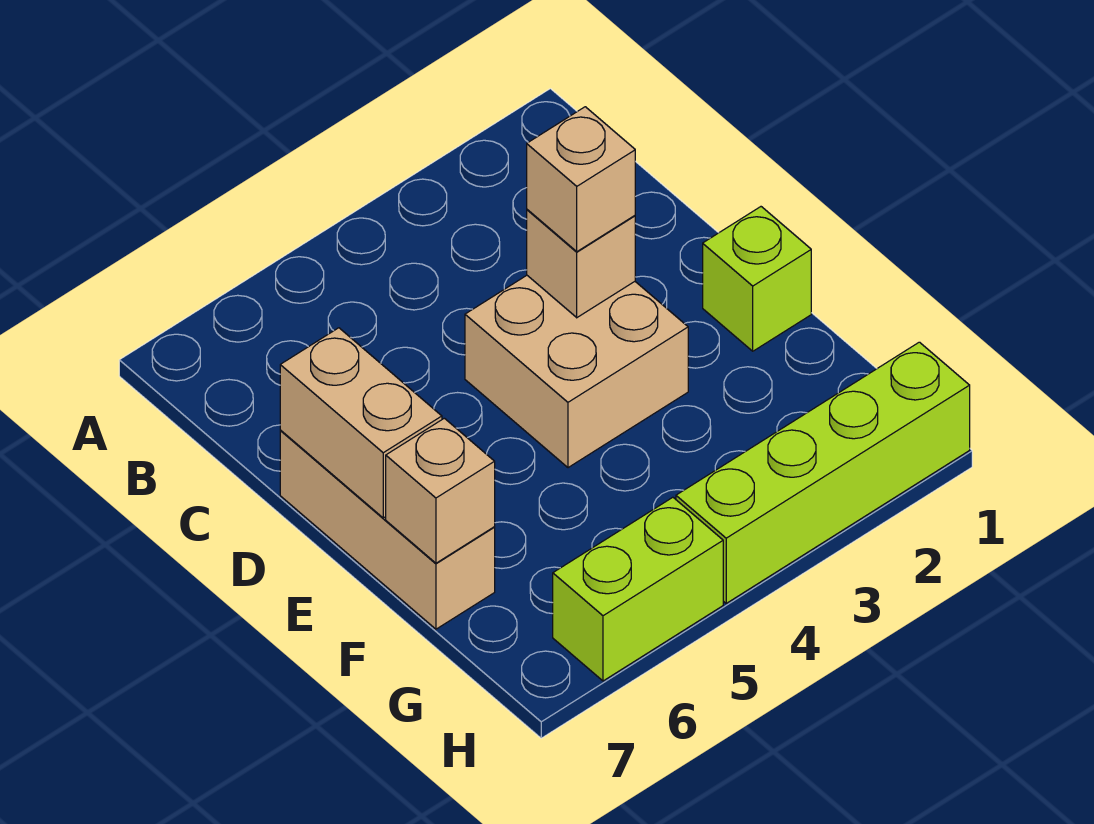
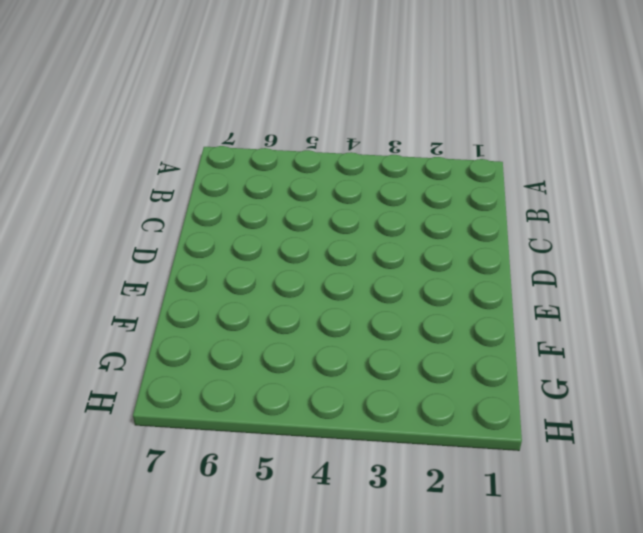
none -> tan 2x2 brick [465,275,688,468]
none -> tan 1x3 brick [280,431,495,629]

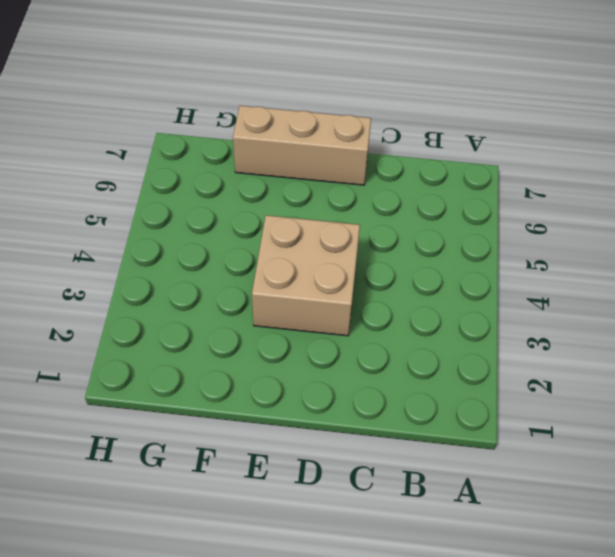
none -> lime 1x1 brick [703,207,811,351]
none -> lime 1x4 brick [676,342,970,603]

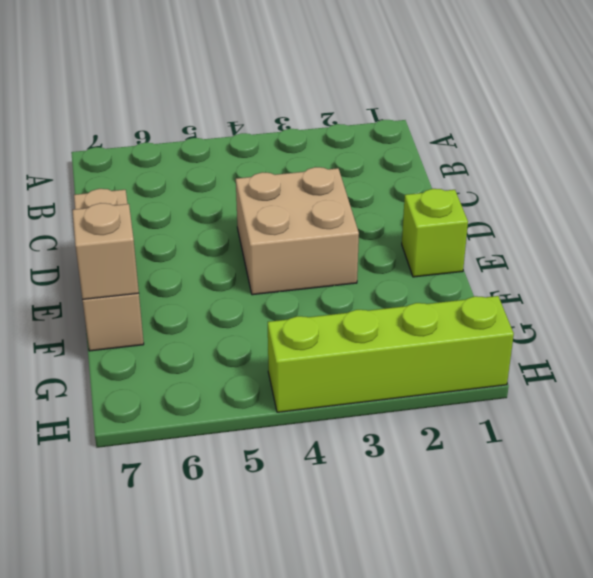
none -> lime 1x2 brick [553,497,723,681]
none -> tan 1x1 brick [527,210,635,318]

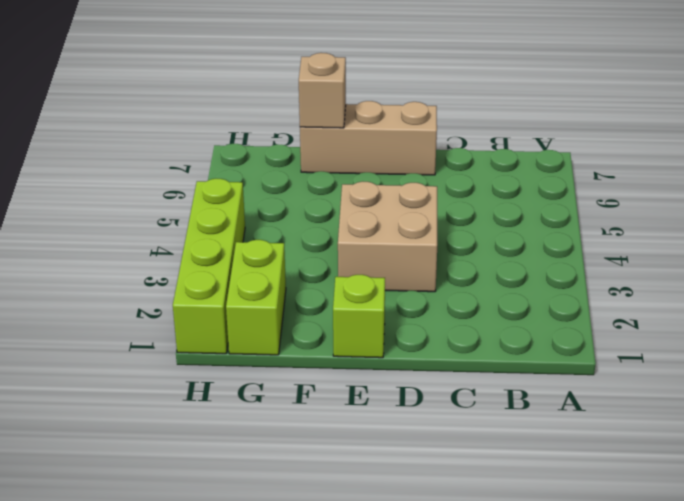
lime 1x2 brick [226,240,286,355] -> lime 1x2 brick moved to [553,497,723,681]
none -> tan 1x1 brick [527,210,635,318]
none -> tan 1x2 brick [280,328,442,518]

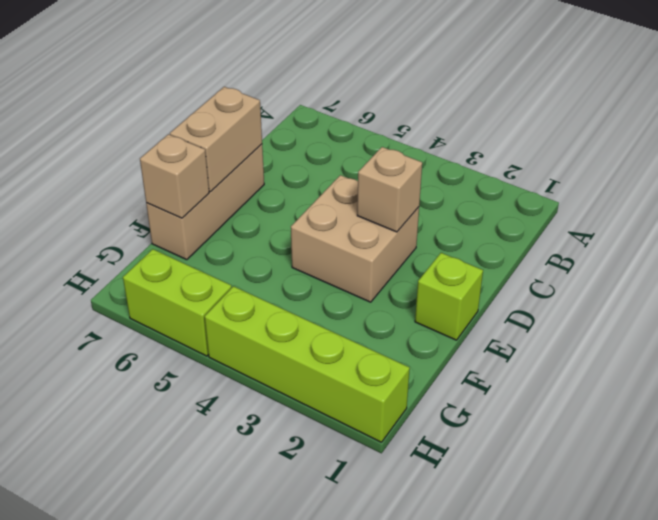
none -> tan 1x1 brick [527,107,635,252]

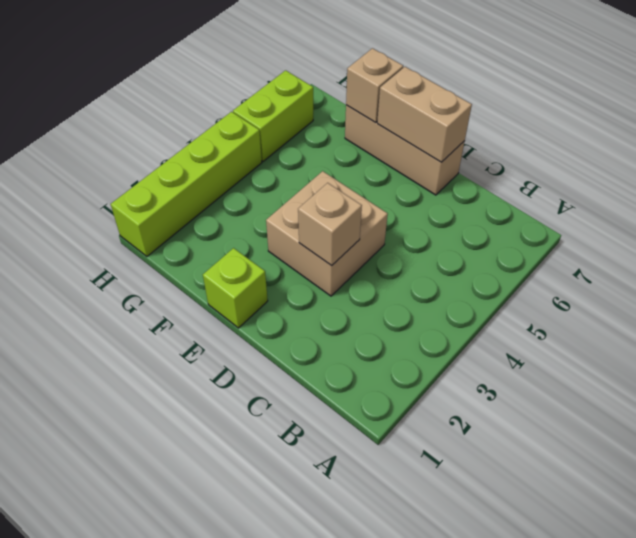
none -> tan 1x1 brick [527,107,635,252]

